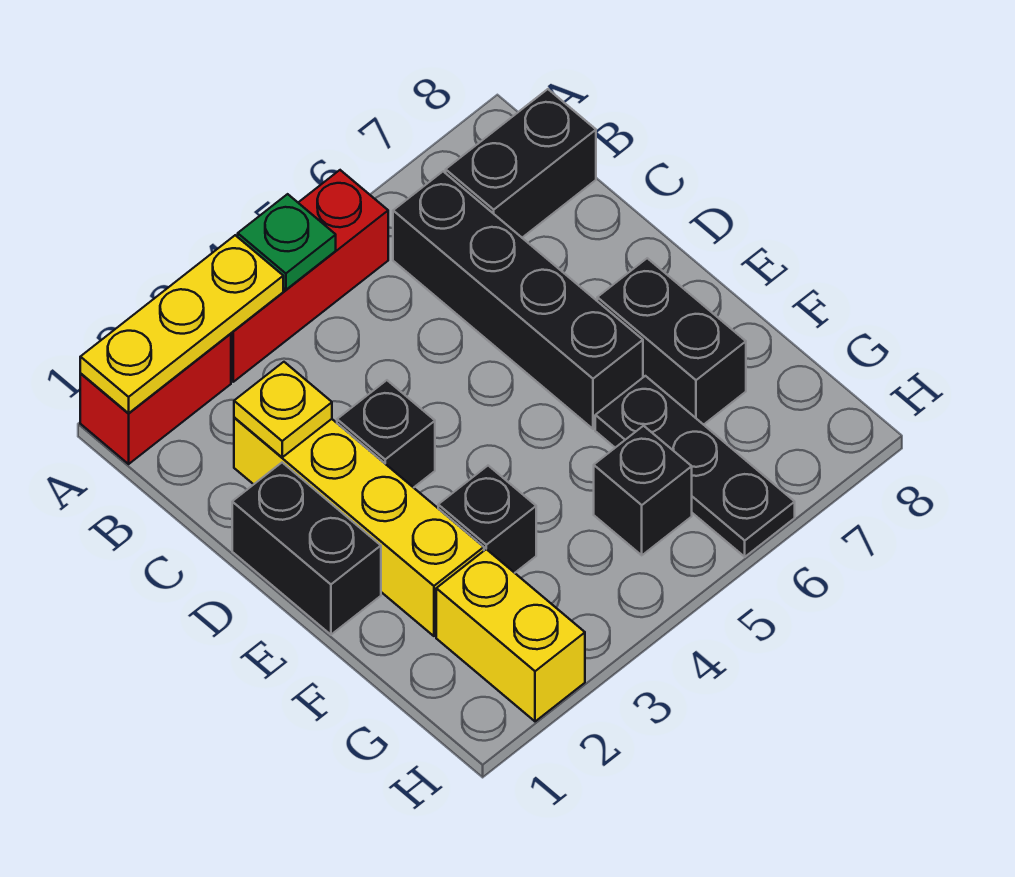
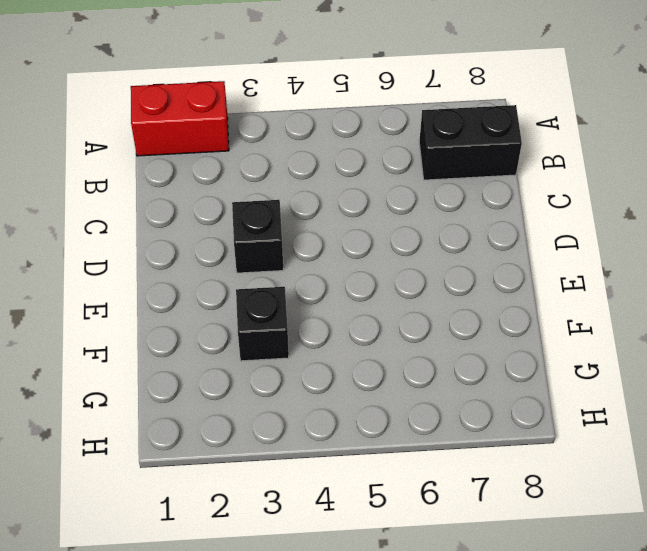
none -> red 1x3 brick [231,170,388,382]
none -> black 1x4 brick [393,172,643,429]
none -> yellow 1x4 brick [234,418,484,636]

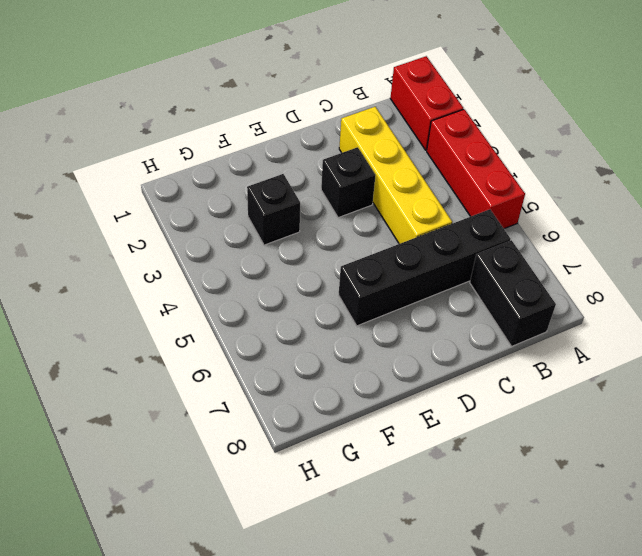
yellow 1x4 brick [339,107,452,244] -> yellow 1x4 brick turned to [234,418,484,636]
none -> black 1x2 brick [232,463,381,635]
none -> black 1x2 brick [597,258,746,425]
none -> black 1x3 plate [595,376,795,557]

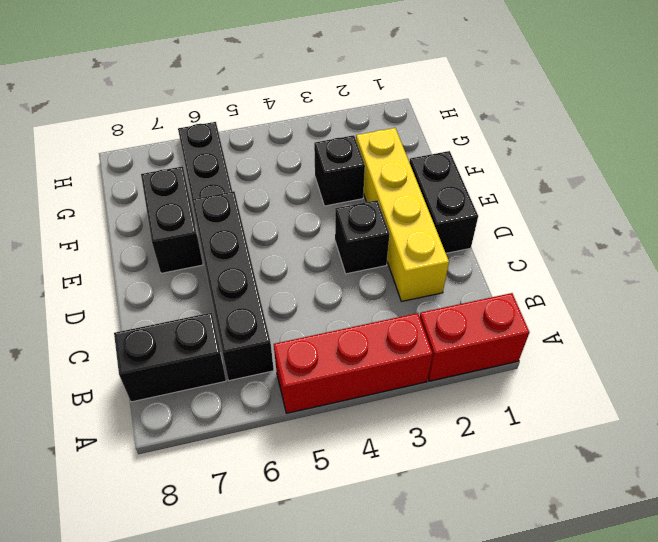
none -> yellow 1x2 brick [436,549,585,721]
none -> black 1x1 brick [594,426,692,555]
none -> yellow 1x3 plate [80,235,283,413]

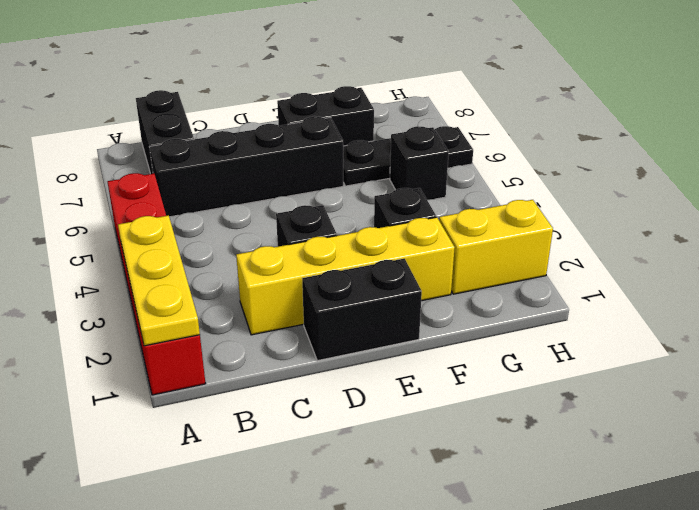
none -> green 1x1 plate [238,194,336,290]
none -> yellow 1x1 plate [234,362,332,457]

